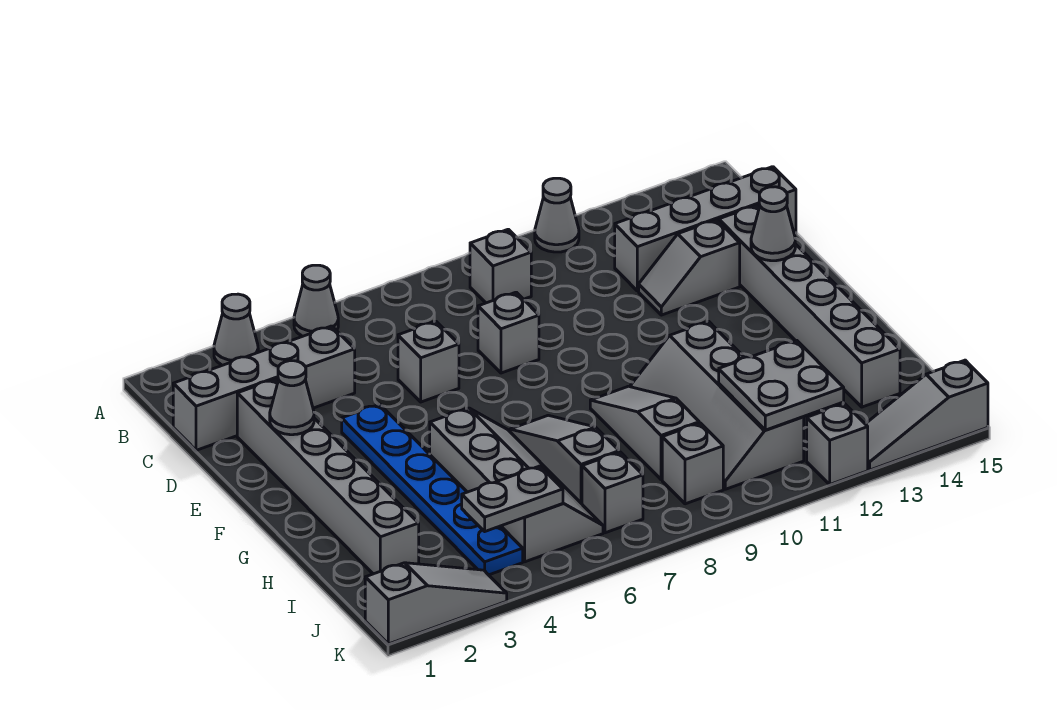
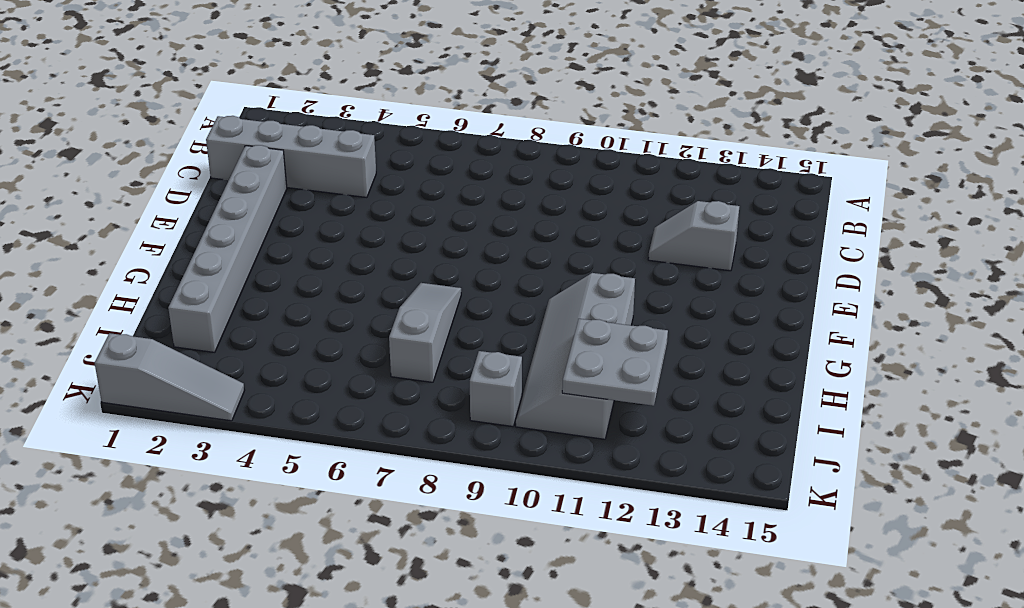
none -> grey 1x1 cone [214,294,258,365]
none -> grey 1x1 cone [294,265,338,336]
none -> grey 1x1 cone [535,178,579,252]

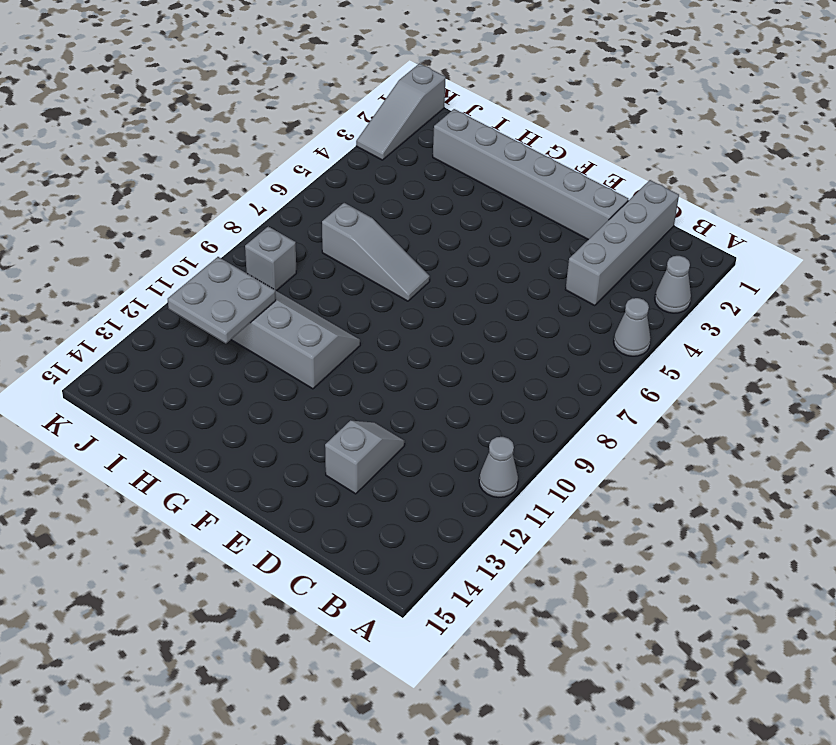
none -> grey 1x1 brick [470,229,531,303]
none -> grey 1x4 brick [615,167,796,291]
none -> grey 1x1 brick [398,321,459,402]

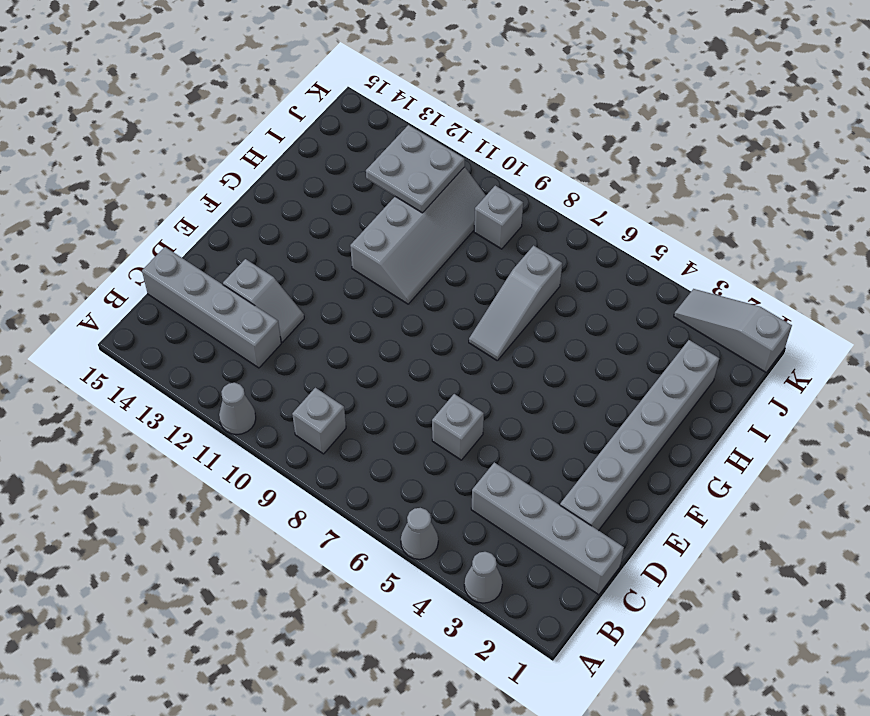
none -> grey 1x1 brick [478,292,539,373]
none -> grey 1x6 brick [719,205,900,407]
none -> blue 1x6 plate [342,404,523,575]

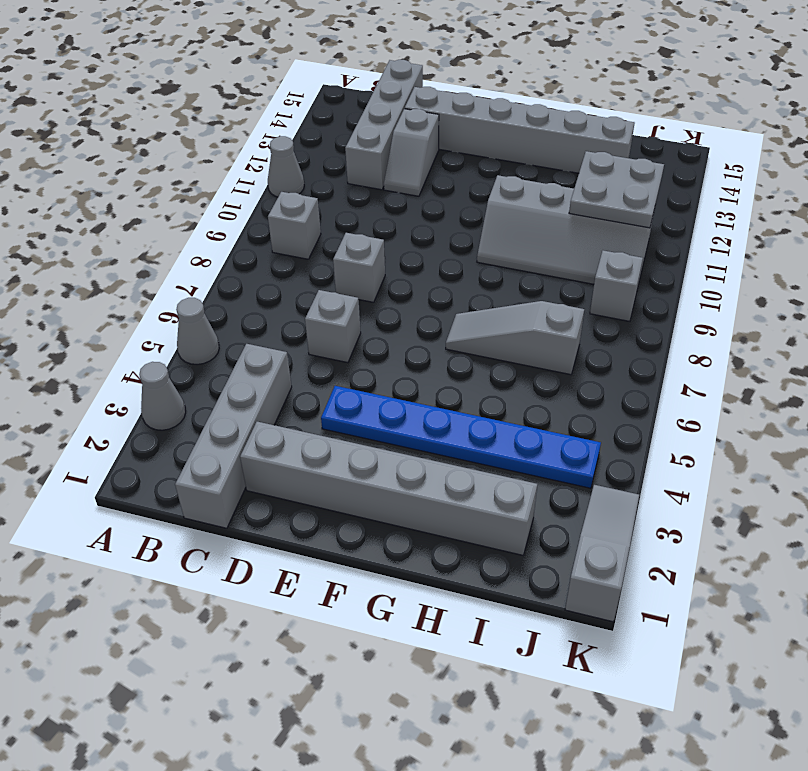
none -> grey 2x4 slope [430,408,603,562]
none -> grey 1x3 slope [590,386,699,480]
none -> grey 1x1 brick [582,452,643,533]

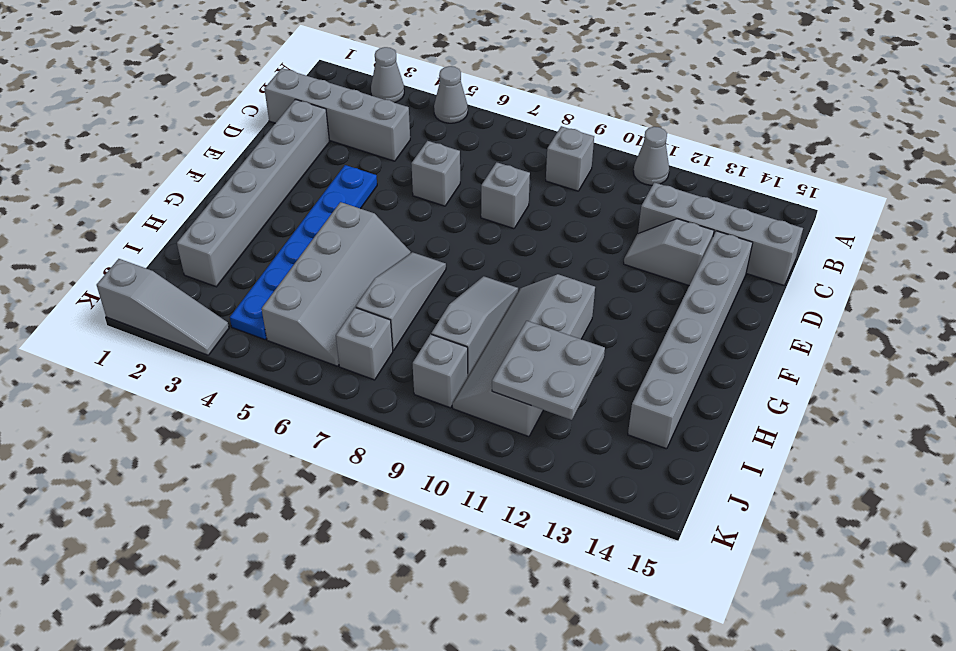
none -> grey 1x1 brick [807,404,868,484]
none -> grey 1x3 slope [866,360,988,470]
none -> grey 1x1 cone [270,361,314,435]

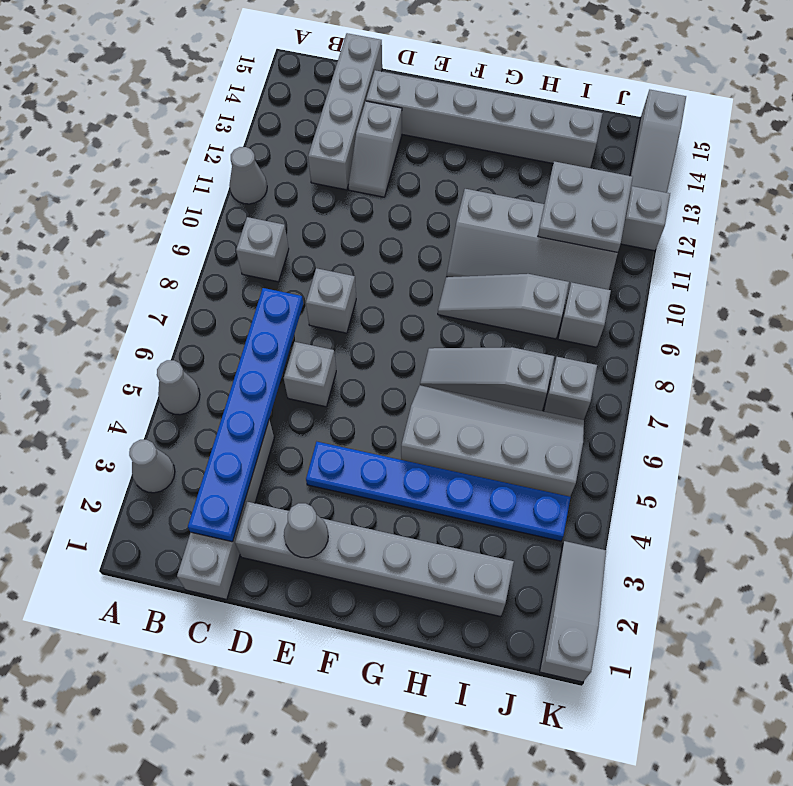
blue 1x6 plate [188,288,303,542] -> none
none -> grey 1x1 cone [751,187,795,261]
none -> grey 1x2 plate [462,466,563,531]

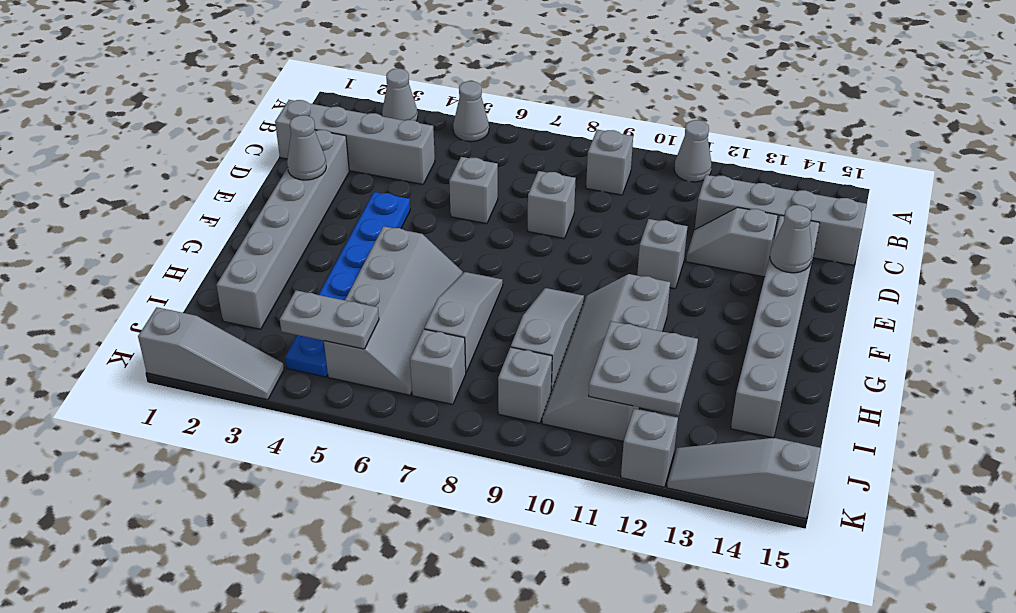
grey 1x1 brick [637,219,688,289] -> none

